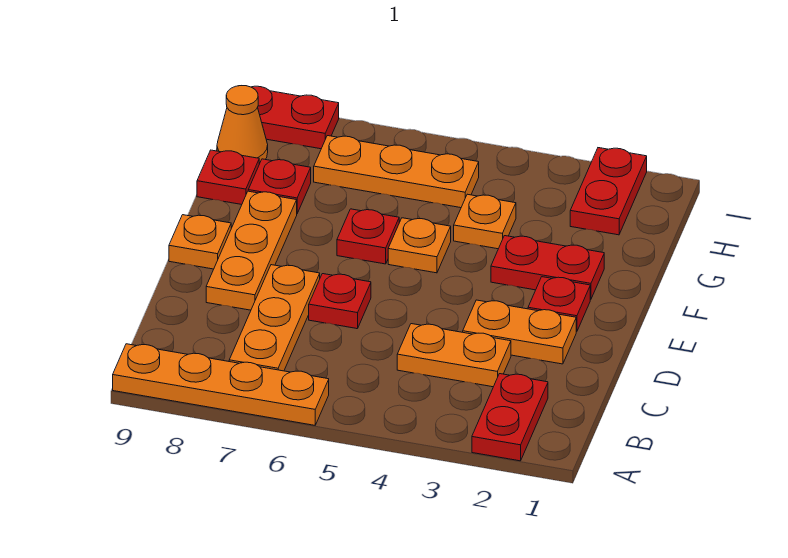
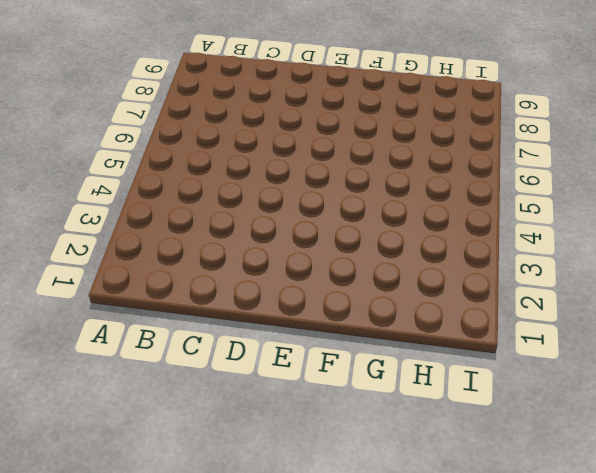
none -> red 1x2 plate [472,374,548,461]
none -> orange 1x4 plate [113,344,329,425]
none -> orange 1x3 plate [229,265,320,371]

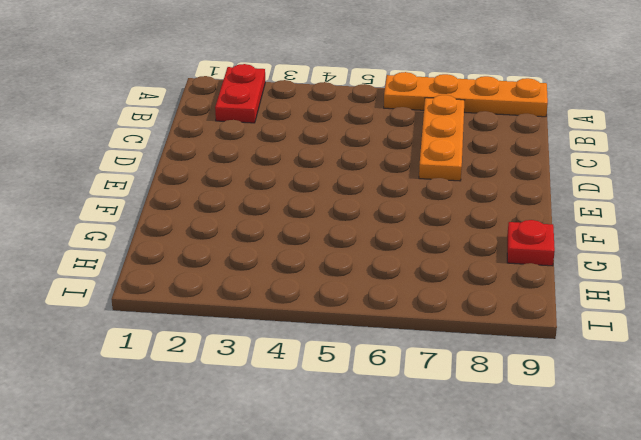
none -> orange 1x2 plate [397,324,511,387]
none -> orange 1x2 plate [463,300,576,364]
none -> red 1x1 plate [309,274,371,329]

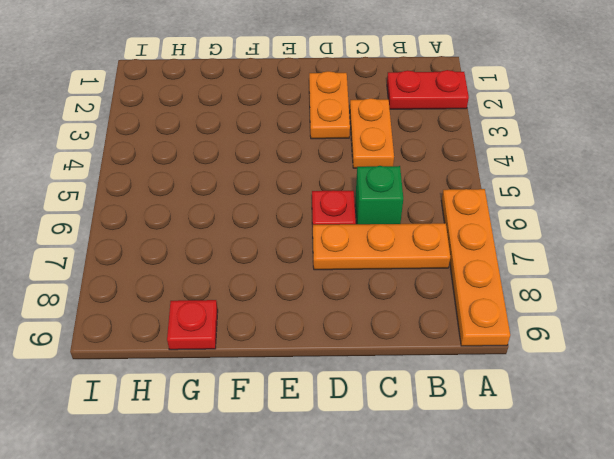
green 1x1 brick [355,166,403,224] -> none
none -> orange 1x3 plate [206,191,297,310]
none -> red 1x1 plate [528,277,590,332]
none -> orange 1x1 plate [169,215,231,269]

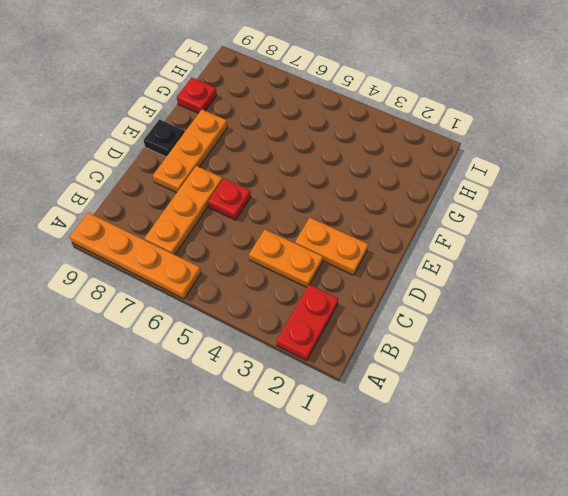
black 1x1 plate [143,119,185,157] -> orange 1x1 plate [169,215,231,269]
none -> red 1x1 plate [528,277,590,332]
none -> red 1x2 plate [491,236,604,299]
none -> orange 1x1 plate [388,218,451,273]

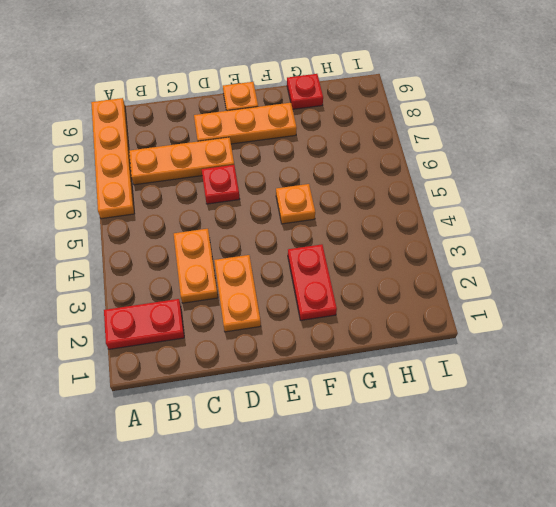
none -> red 1x1 plate [528,277,590,332]
none -> red 1x1 plate [337,209,399,264]
none -> orange 1x1 plate [454,194,516,249]

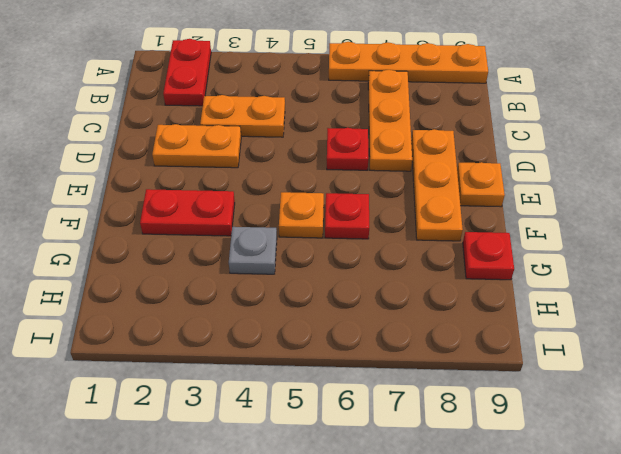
grey 1x1 plate [229,227,277,274] -> orange 1x1 plate [454,194,516,249]
none -> red 1x1 plate [528,277,590,332]
none -> red 1x1 plate [248,159,311,213]
none -> red 1x2 plate [570,148,647,235]

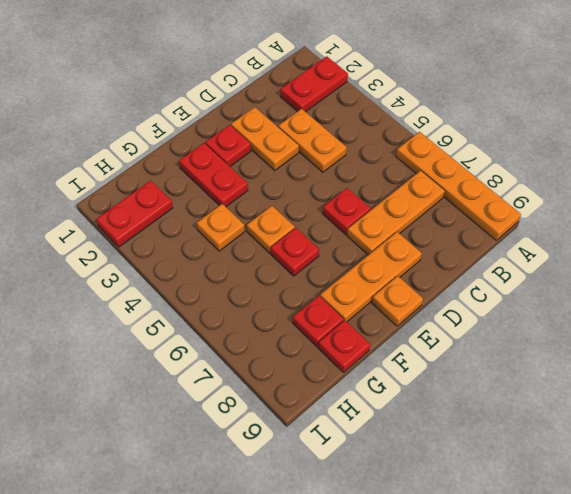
none -> orange 1x3 plate [314,136,479,208]
none -> orange 1x1 cone [217,86,268,164]
none -> red 1x2 plate [252,86,339,149]

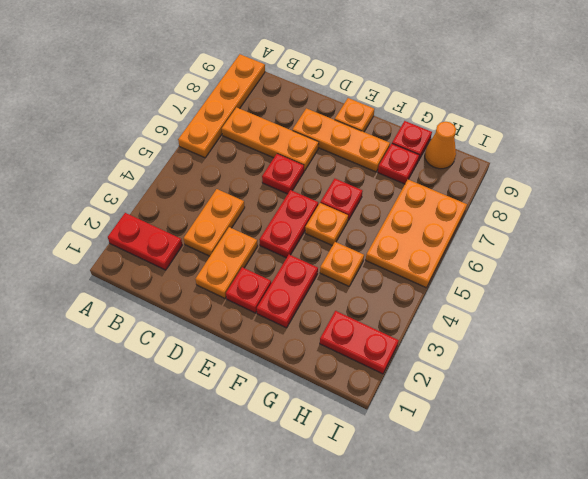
red 1x2 plate [259,190,318,258] -> red 1x2 plate moved to [252,86,339,149]
orange 2x3 plate [366,179,467,288] -> orange 1x3 plate [314,136,479,208]

